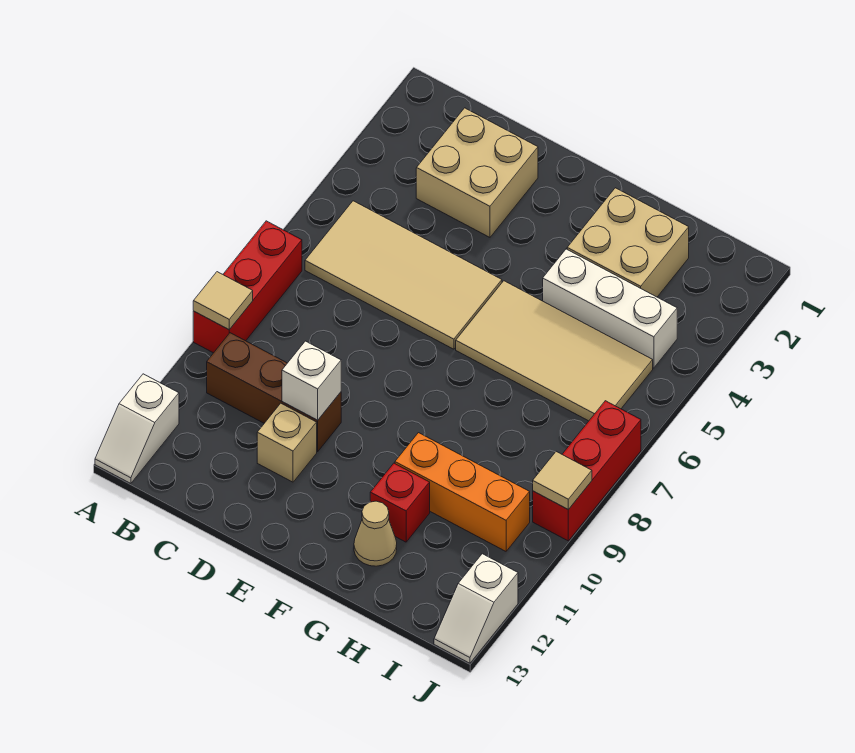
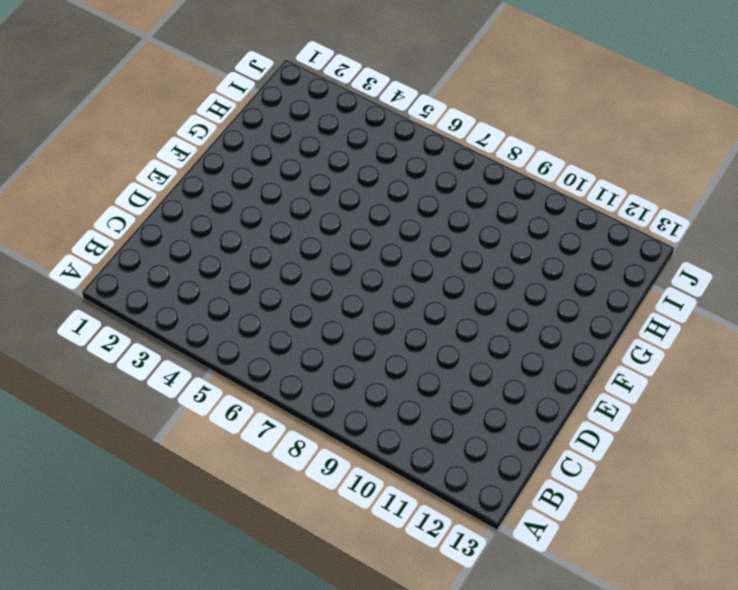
none -> red 1x3 brick [193,221,302,353]
none -> white 1x2 slope [95,374,179,484]
none -> tan 2x4 tile [305,201,502,349]

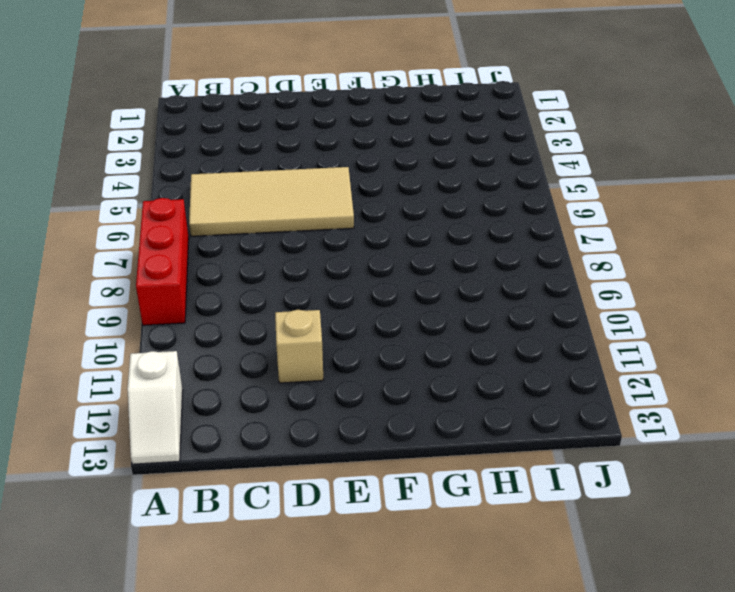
none -> brown 1x3 brick [207,333,341,452]
none -> tan 2x2 brick [416,108,538,237]
none -> tan 2x4 tile [456,281,653,421]

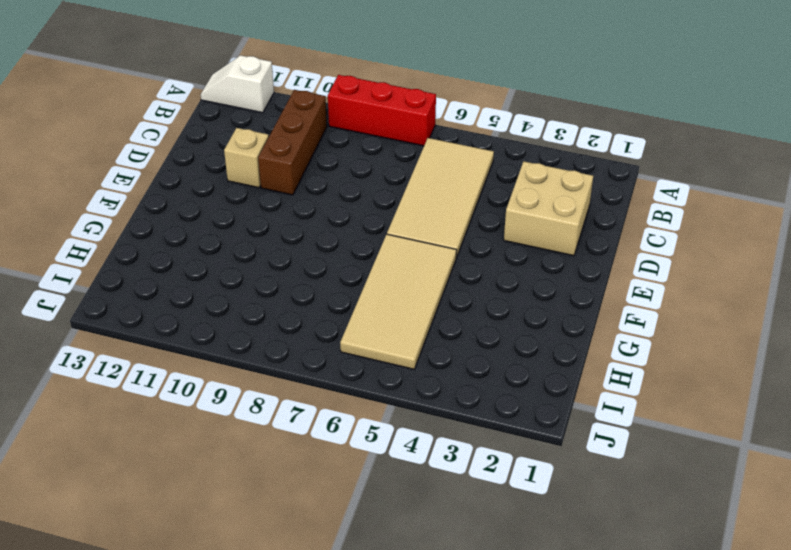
none -> tan 2x2 brick [567,188,689,297]
none -> white 1x3 brick [543,249,677,368]
none -> orange 1x3 brick [395,433,530,551]

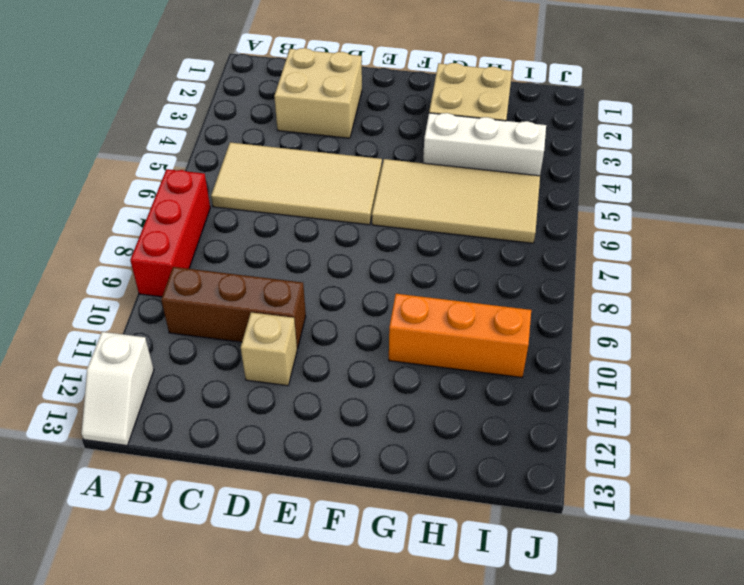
none -> red 1x1 brick [370,463,430,542]
none -> tan 1x1 cone [354,501,397,566]
none -> red 1x3 brick [533,401,641,541]

